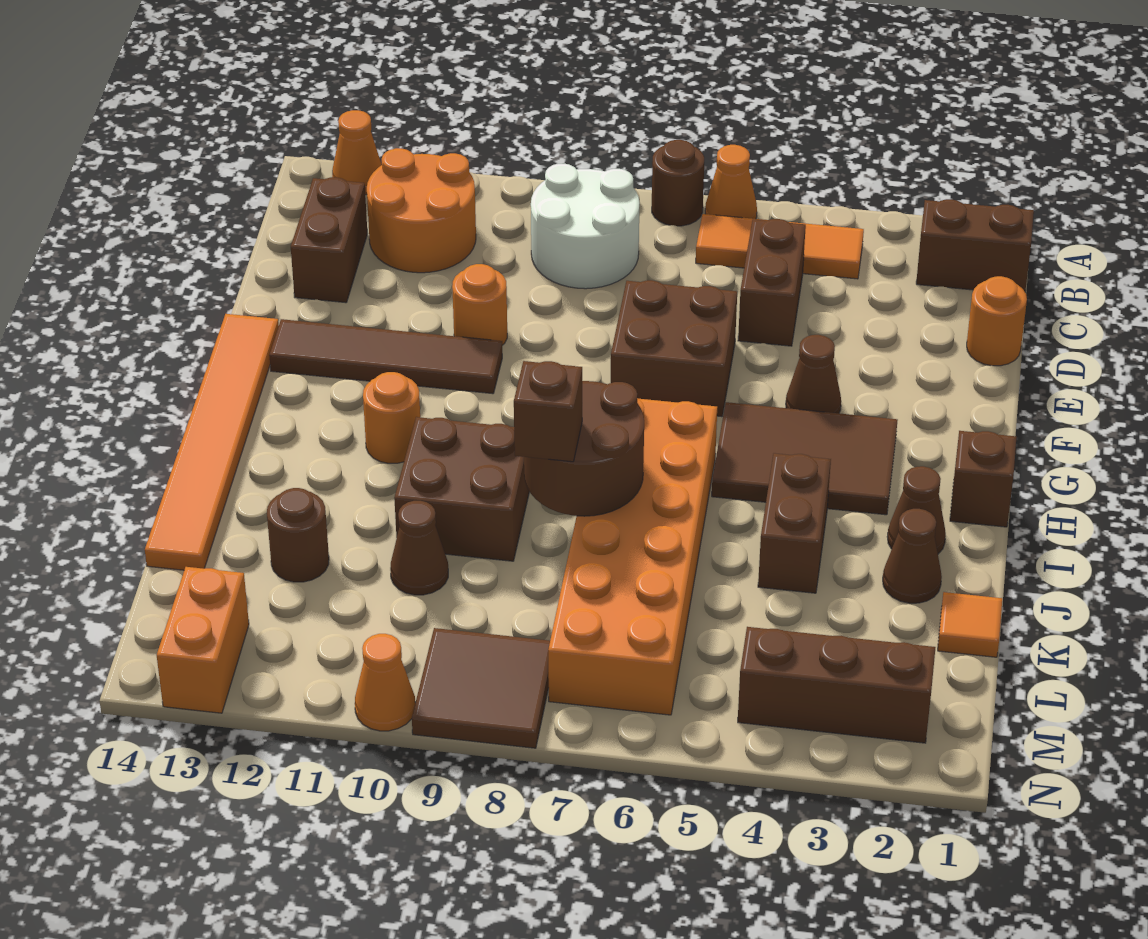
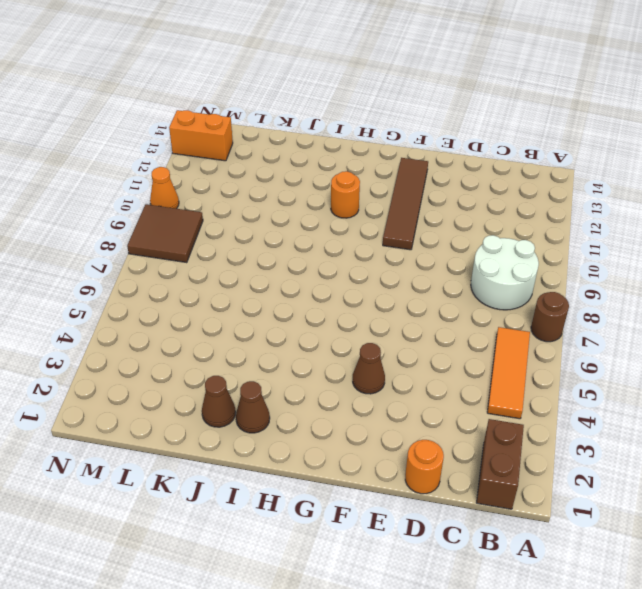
none -> orange 1x1 cone [705,145,757,219]
none -> orange 1x1 cone [332,110,382,195]
none -> orange 2x2 round brick [367,148,476,273]
none -> brown 1x2 brick [738,219,806,346]

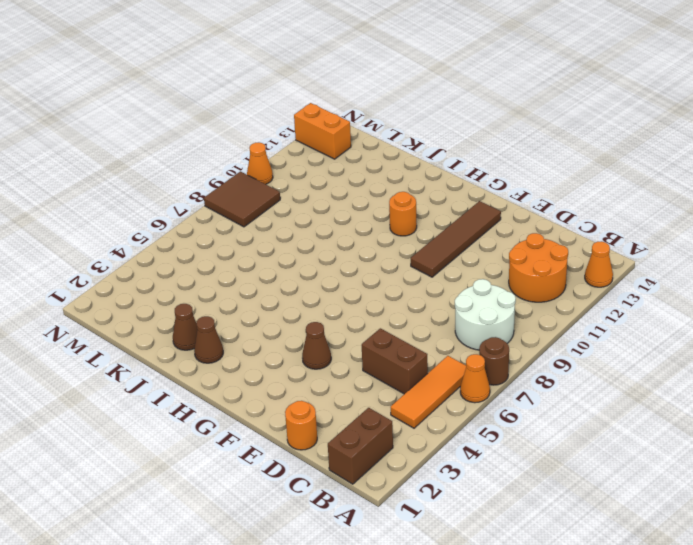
none -> brown 1x2 brick [291,177,367,303]
none -> brown 2x2 brick [611,280,737,417]
none -> orange 1x1 round brick [452,264,507,345]
none -> orange 1x6 tile [145,314,279,570]

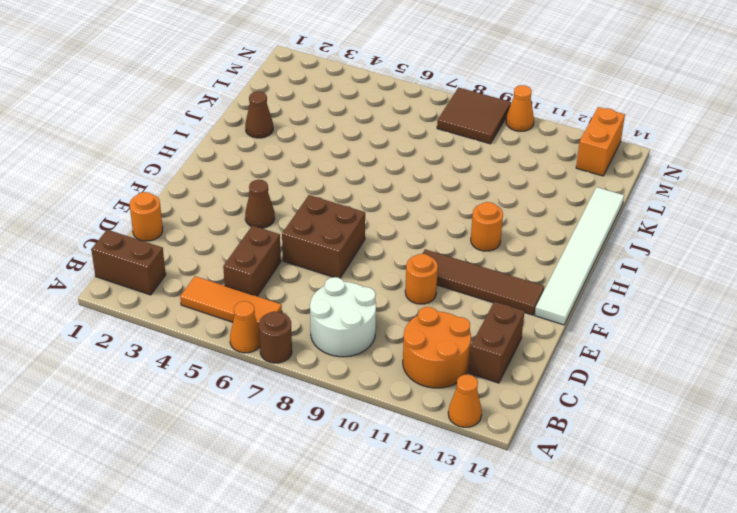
white 1x6 tile [535,187,624,325] -> orange 1x6 tile [145,314,279,570]
none -> brown 2x3 tile [712,402,897,515]
none -> brown 1x1 brick [950,431,1016,527]
none -> orange 2x6 brick [548,398,717,715]
none -> brown 1x1 cone [887,466,946,554]

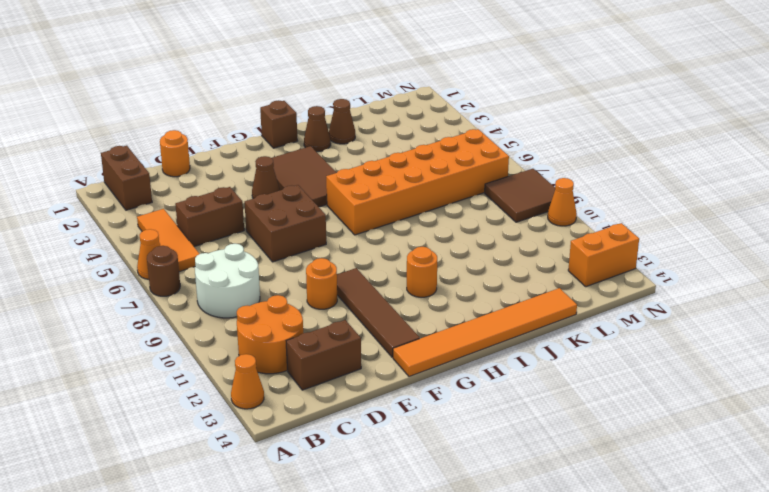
none -> brown 1x2 brick [758,453,831,593]
none -> brown 2x2 brick [394,417,529,561]
none -> orange 1x1 tile [938,592,1002,657]
none -> brown 1x1 cone [390,501,448,595]

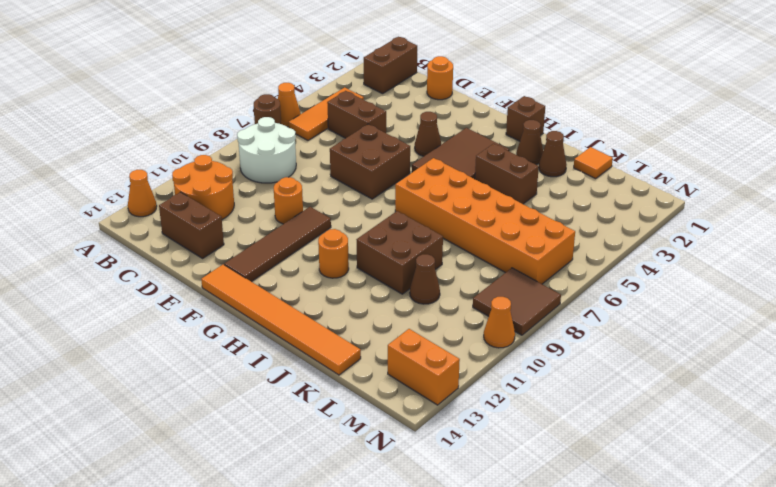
none -> brown 1x1 round brick [267,488,329,582]
none -> brown 1x3 brick [738,627,936,743]
none -> brown 2x2 round brick [524,381,644,516]
none -> brown 1x1 brick [514,361,582,462]

